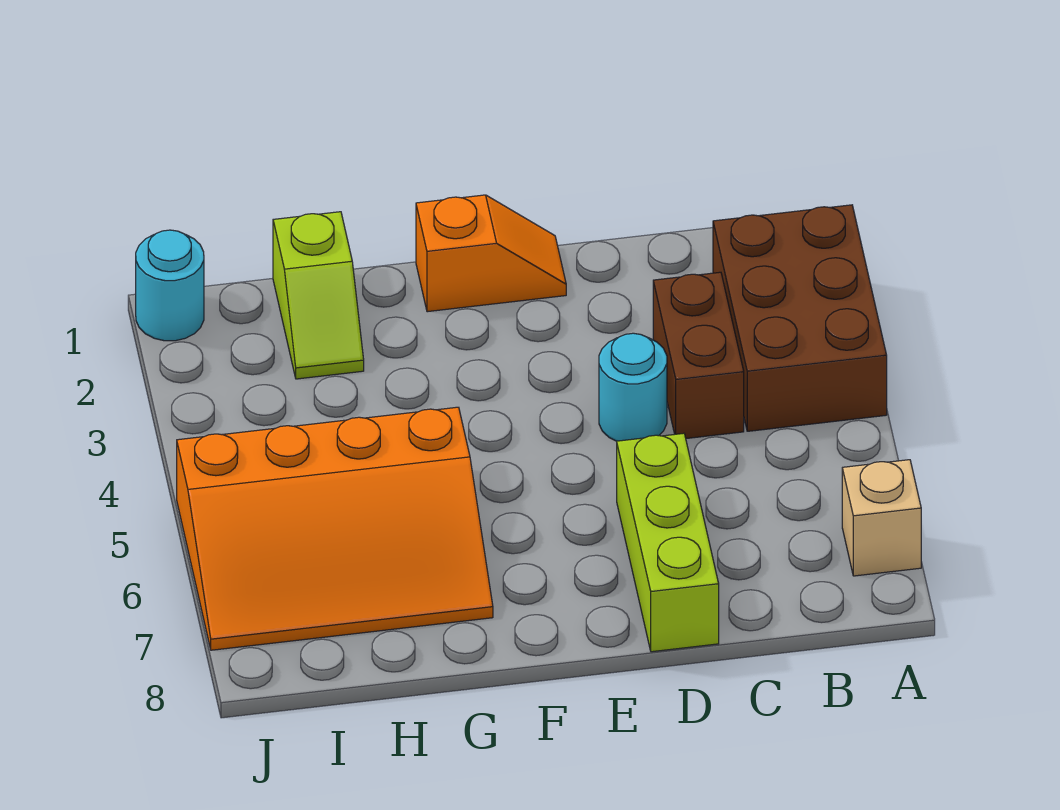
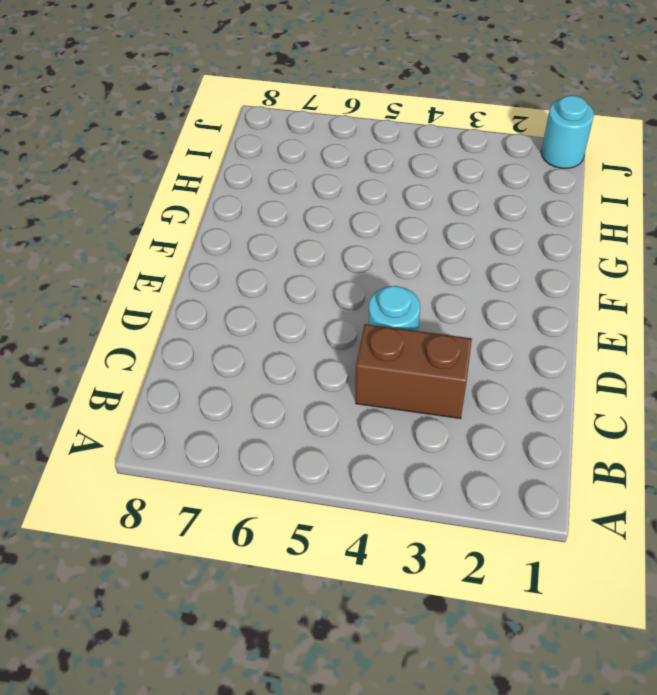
none -> brown 2x3 brick [713,205,887,431]
none -> tan 1x1 brick [842,460,921,576]

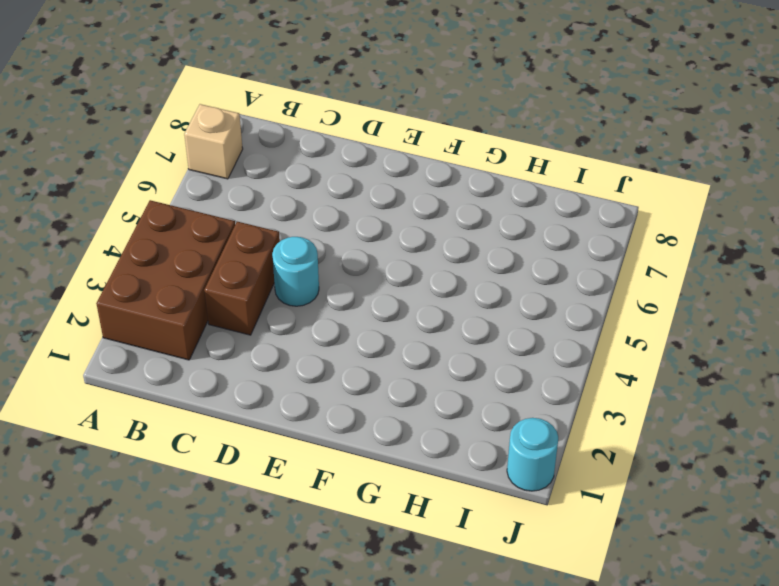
none -> lime 1x3 brick [617,433,719,652]
none -> orange 1x2 slope [416,195,566,312]

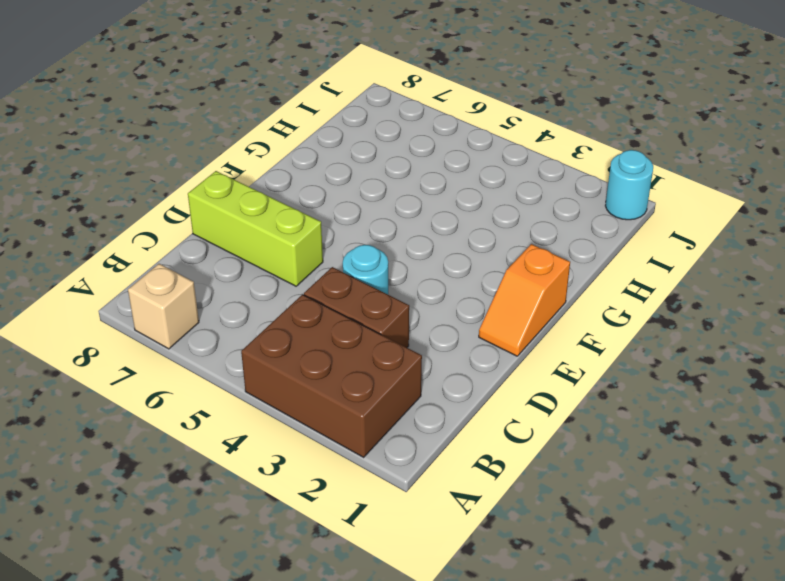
none -> orange 3x4 slope [177,407,493,650]
none -> lime 1x2 slope [273,212,364,379]

